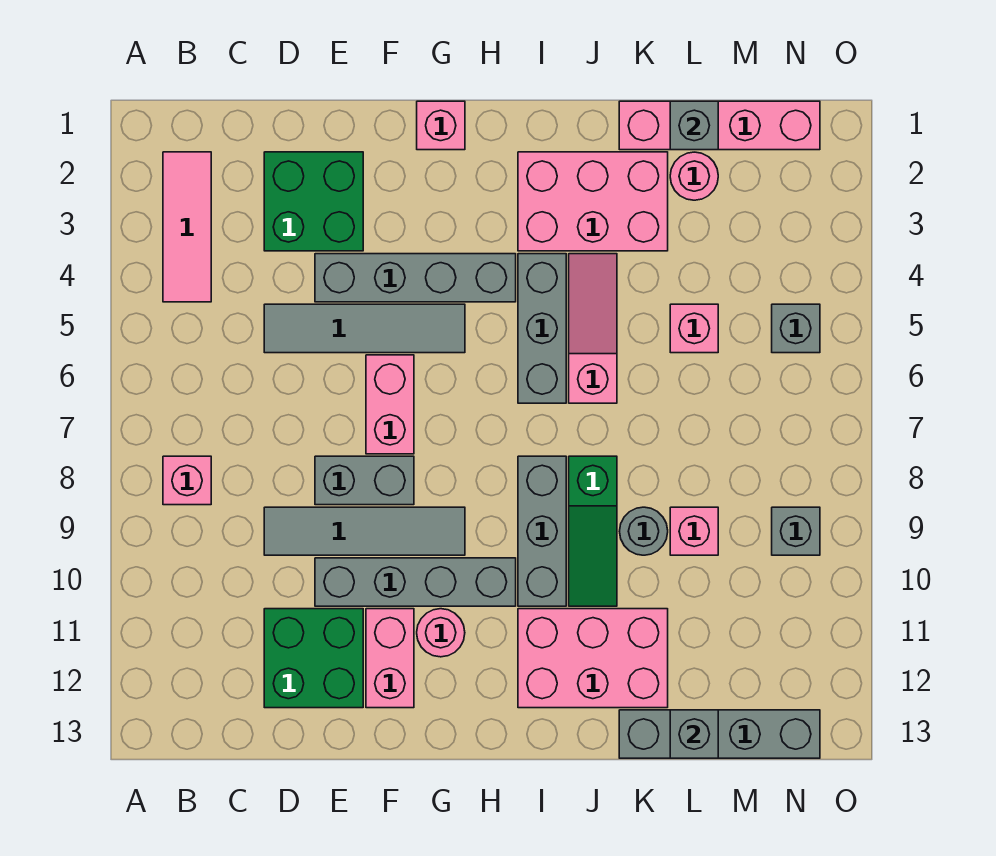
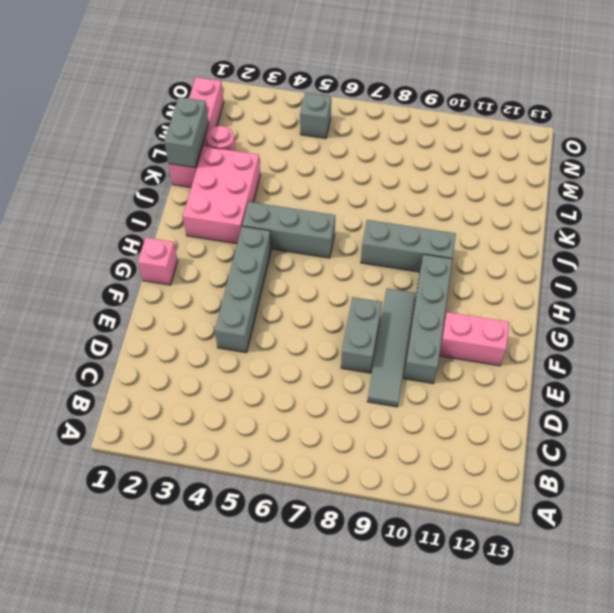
grey 1x2 brick [164,97,209,168] -> grey 1x1 brick [670,101,718,150]
none -> pink 1x3 tile [163,152,211,302]
none -> pink 1x1 brick [163,456,211,505]
none -> green 2x2 brick [264,152,363,251]

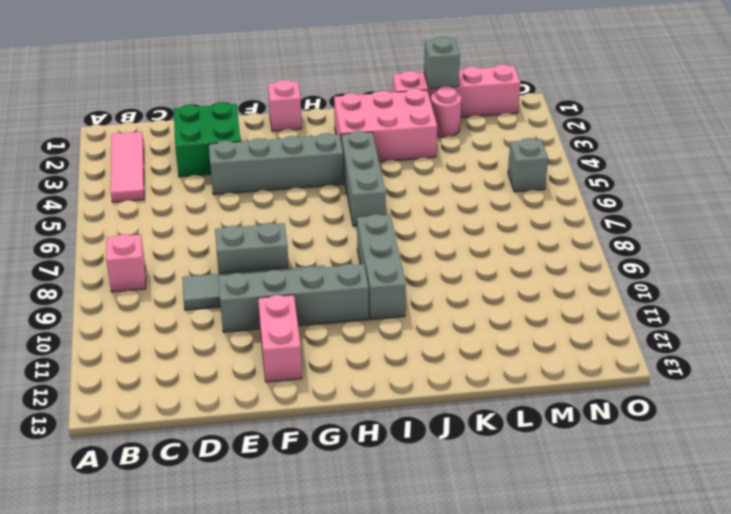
none -> grey 1x4 tile [264,304,465,353]
none -> green 2x2 brick [264,609,363,708]
none -> pink 1x2 brick [366,355,414,454]

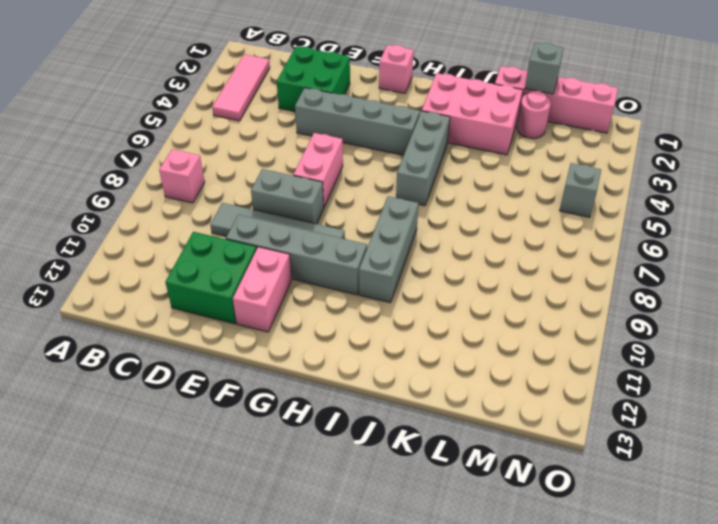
none -> grey 1x4 tile [264,304,465,353]
none -> pink 1x1 round brick [417,609,465,657]
none -> pink 2x3 brick [518,609,668,708]

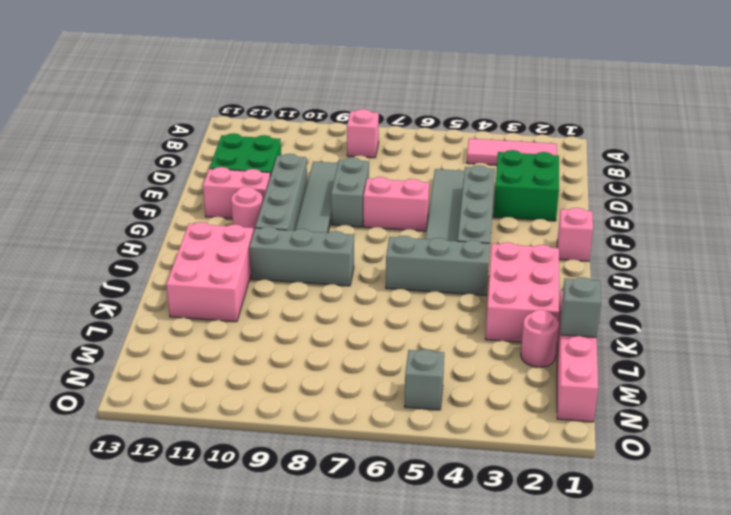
none -> pink 1x3 slope [569,254,617,403]
none -> green 1x3 slope [569,456,617,606]
none -> grey 1x1 round brick [619,507,668,555]

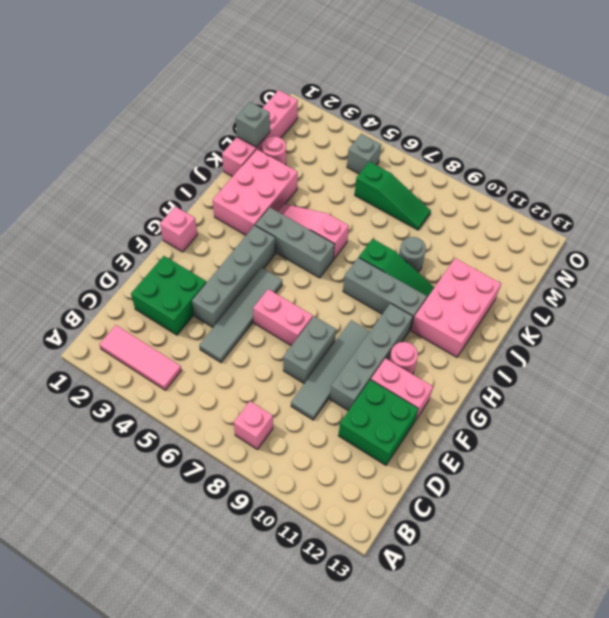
green 1x3 slope [355,162,431,230] -> none
none -> grey 1x4 brick [619,710,820,758]
none -> pink 1x1 brick [670,304,718,353]
none -> pink 1x1 brick [670,507,718,555]

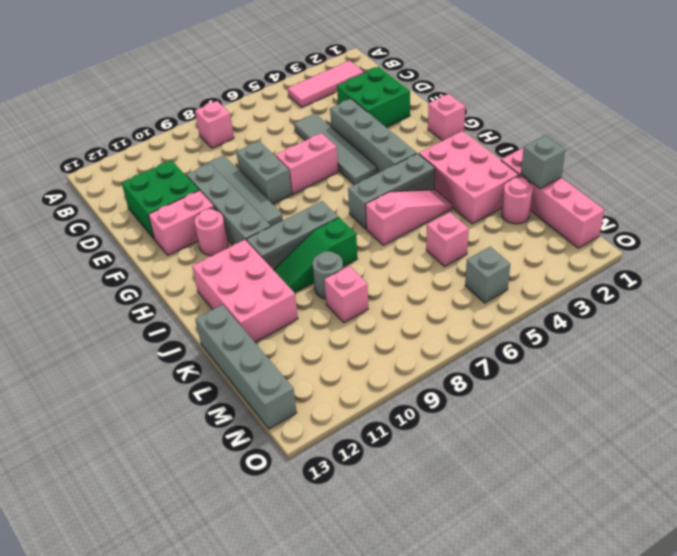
none -> grey 1x1 brick [772,507,820,555]
none -> grey 1x1 brick [670,710,718,758]

